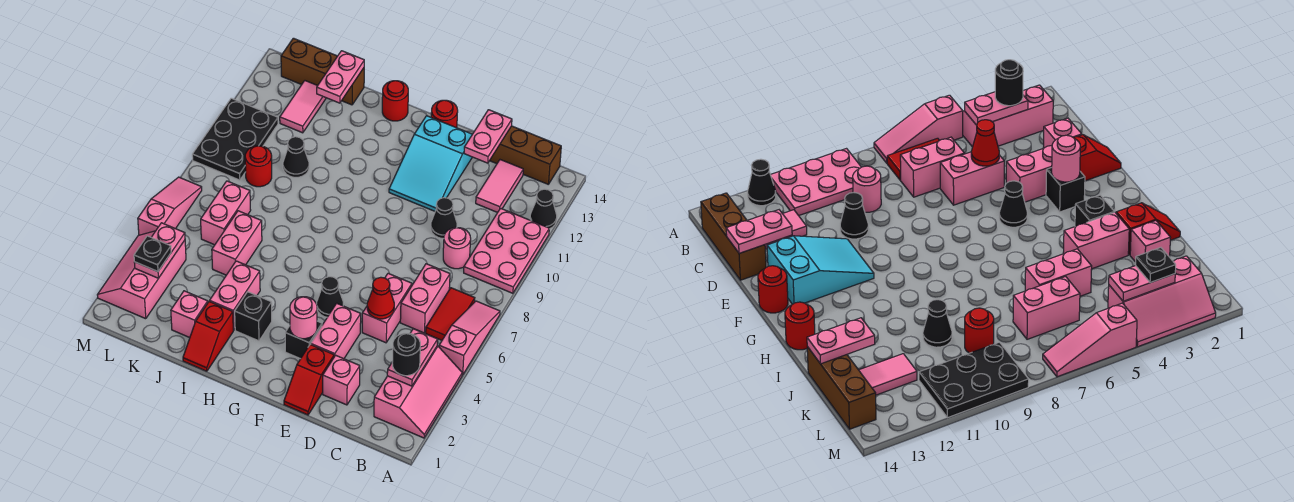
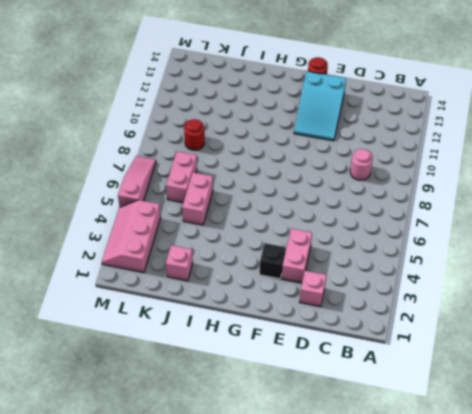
none -> pink 2x3 slope [374,346,462,438]
none -> pink 1x3 slope [439,301,500,375]
none -> pink 2x3 plate [464,208,549,293]
none -> black 1x1 cone [530,189,557,229]

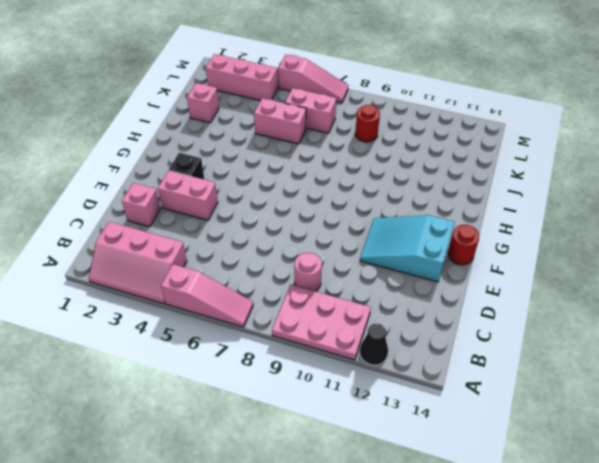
none -> red 1x2 tile [426,288,475,340]
none -> brown 1x3 brick [490,126,561,184]
none -> pink 1x2 brick [400,264,450,333]
none -> pink 1x2 tile [476,160,523,213]

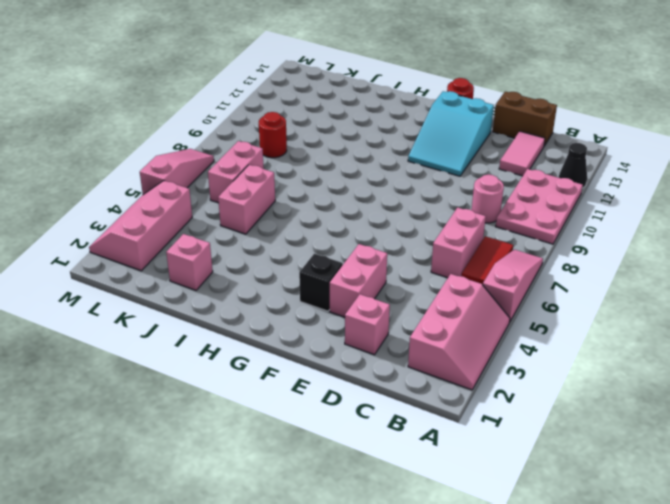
brown 1x2 brick [493,92,557,146] -> brown 1x3 brick [490,126,561,184]
none -> pink 1x2 brick [362,273,412,343]
none -> black 1x1 cone [431,198,457,238]
none -> red 1x2 slope [284,344,334,415]
none -> black 1x1 cone [317,277,343,317]

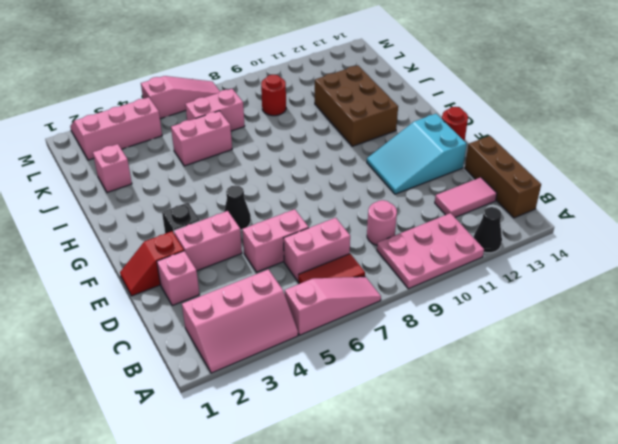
brown 2x3 brick [315,65,398,146] -> none
none -> black 1x1 cone [431,198,457,238]
none -> black 1x1 brick [235,292,272,341]
none -> red 1x1 round brick [382,81,408,121]
none -> red 1x2 slope [183,301,233,371]

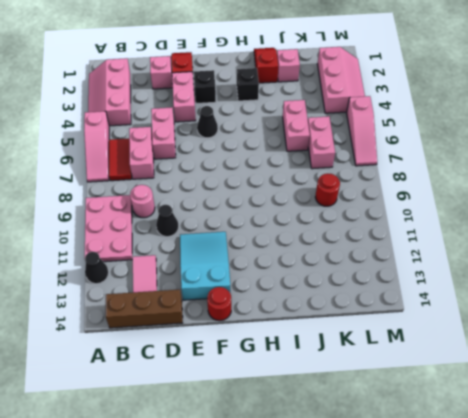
none -> red 1x1 round brick [382,81,408,121]
none -> pink 1x2 brick [210,261,260,330]
none -> black 1x1 cone [283,137,309,177]
none -> brown 1x3 brick [281,38,364,105]

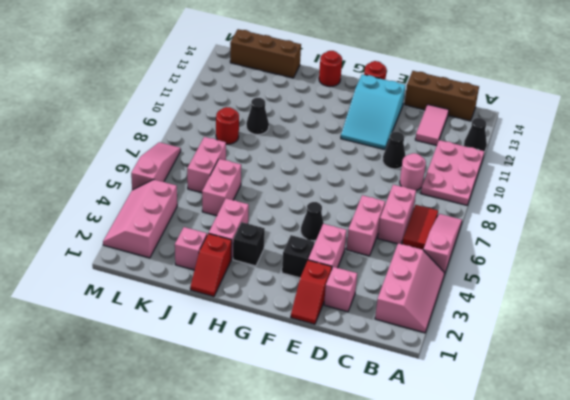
none -> pink 1x2 tile [280,81,326,133]
none -> black 2x3 plate [192,98,278,180]
none -> pink 1x2 plate [387,329,438,386]
none -> red 1x1 cone [367,277,394,319]

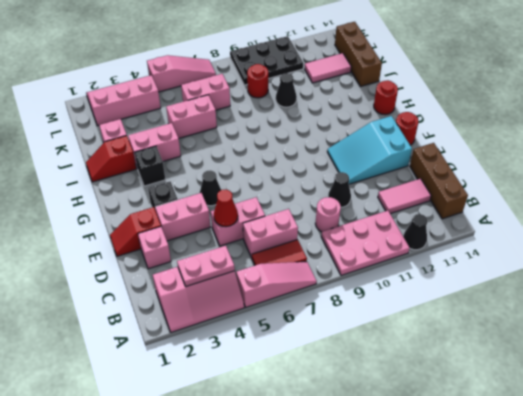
none -> pink 1x2 plate [464,110,512,163]
none -> pink 1x1 round brick [290,297,317,339]
none -> pink 1x2 plate [317,51,364,103]
none -> pink 1x2 plate [134,223,185,278]

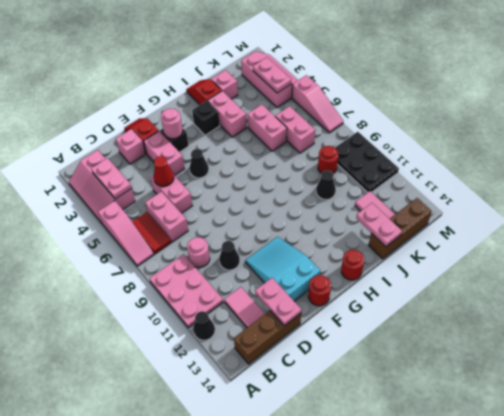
none -> black 1x1 round brick [392,333,420,376]
none -> black 1x1 plate [134,236,171,272]

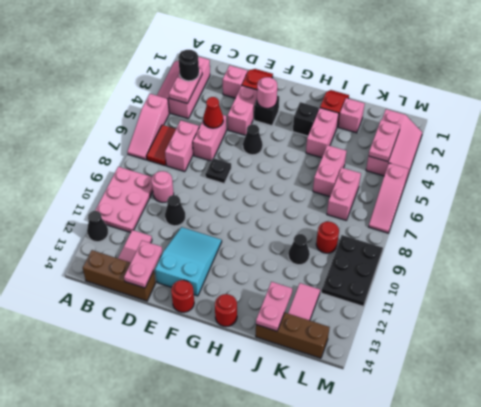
black 1x1 plate [205,158,231,183] -> black 1x1 plate moved to [134,236,171,272]

